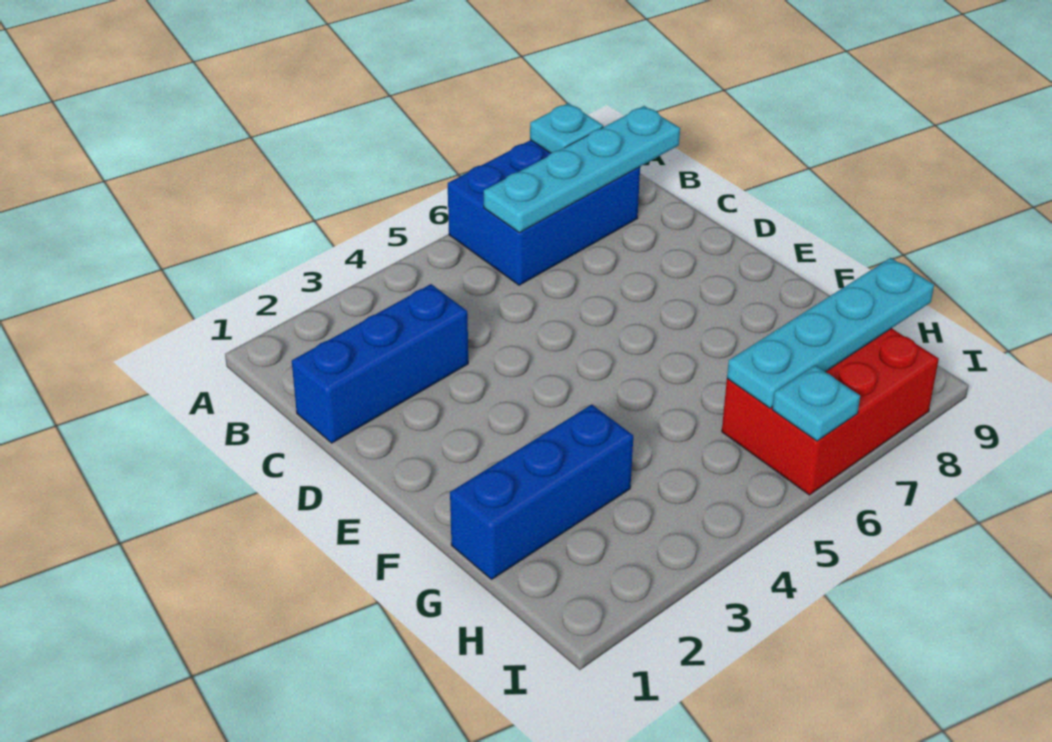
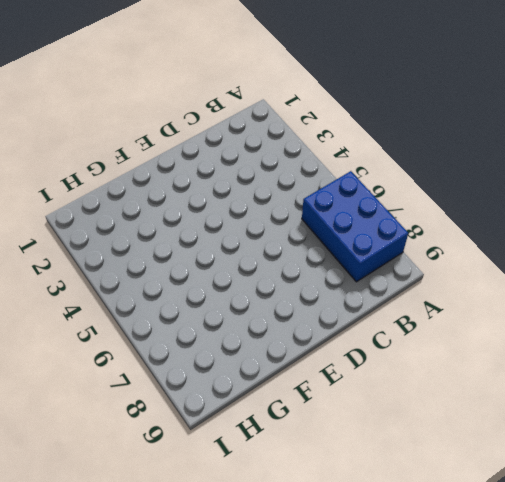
none -> blue 1x3 brick [292,284,468,443]
none -> blue 1x3 brick [450,405,633,579]

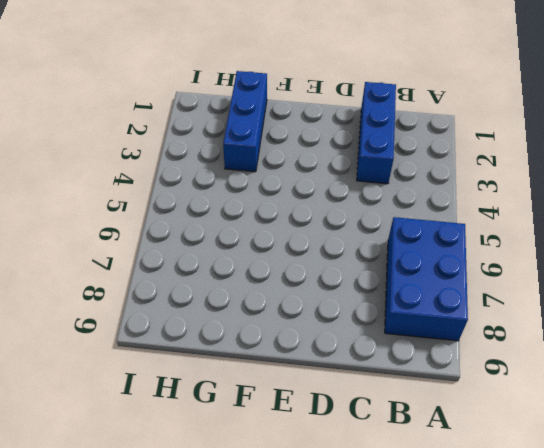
none -> red 2x3 brick [722,328,939,495]
none -> cyan 1x1 plate [530,103,603,153]

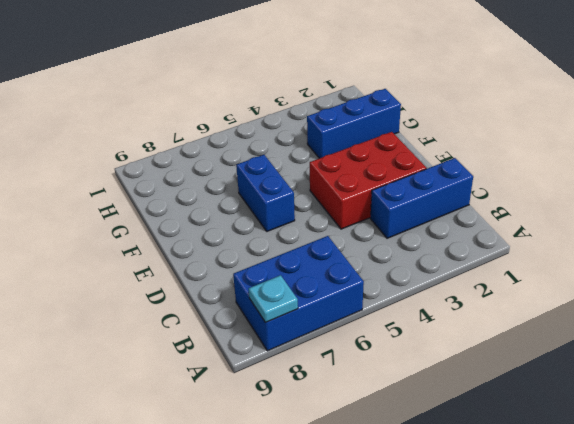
red 2x3 brick [310,132,426,229] -> red 2x3 brick moved to [722,328,939,495]
blue 1x2 brick [236,155,295,231] -> none
none -> cyan 1x4 plate [484,106,680,232]
none -> cyan 1x4 plate [727,258,934,408]

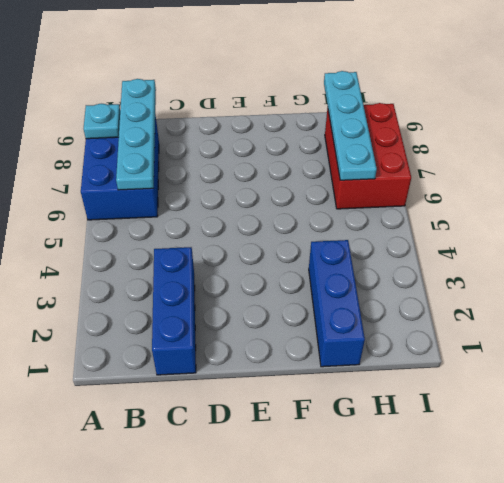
none -> cyan 1x1 plate [772,365,860,441]

